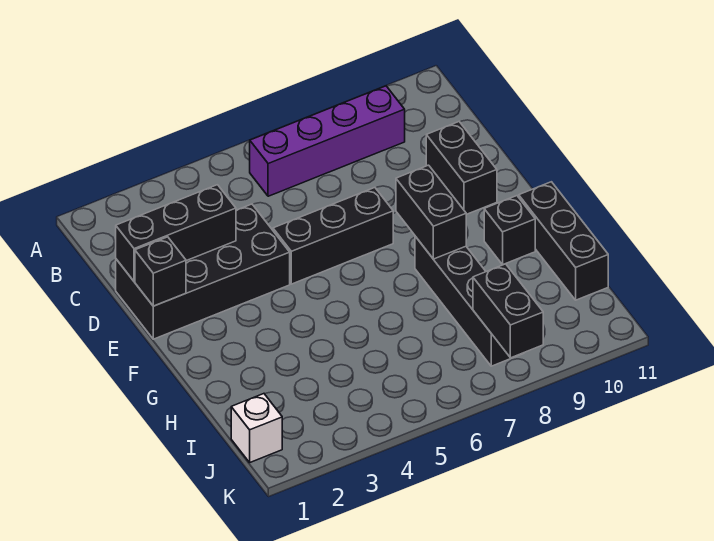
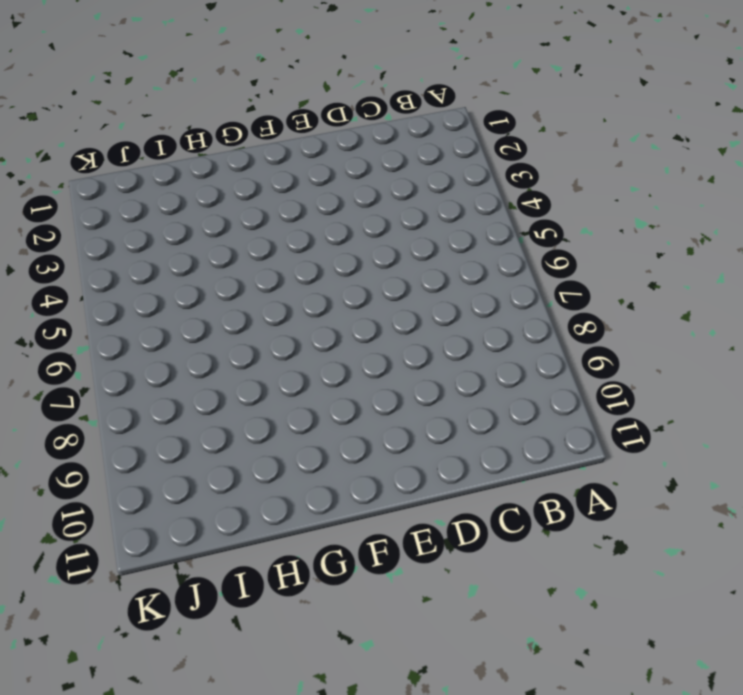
none -> purple 1x4 brick [250,86,405,196]
none -> black 2x4 brick [116,204,290,339]
none -> black 1x2 brick [426,122,497,214]

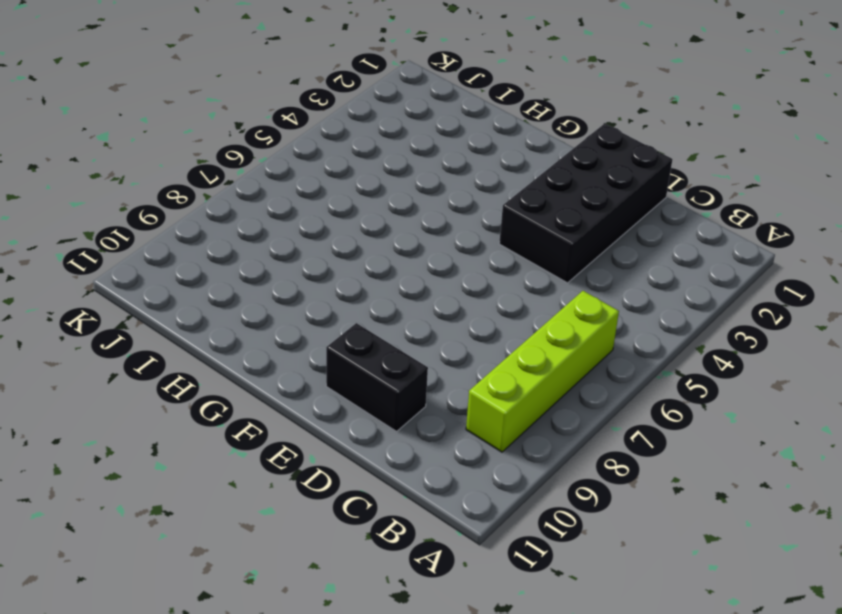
lime 1x4 brick [466,291,619,452] -> purple 1x4 brick [250,86,405,196]
none -> black 1x3 brick [273,188,393,284]
none -> black 1x4 brick [415,236,524,366]
none -> black 1x1 brick [484,196,535,265]

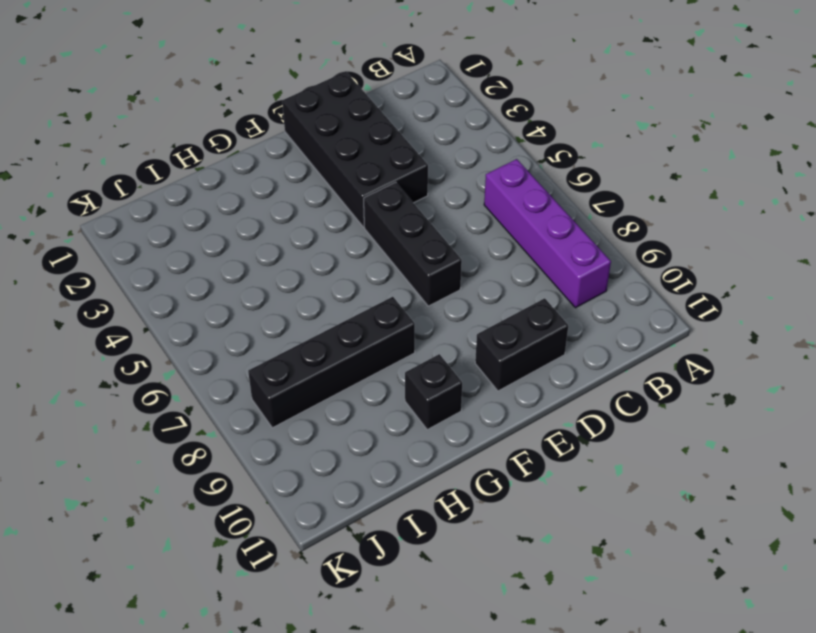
none -> black 1x3 brick [519,182,608,300]
none -> white 1x1 brick [231,394,282,462]
none -> black 1x3 brick [116,185,236,281]

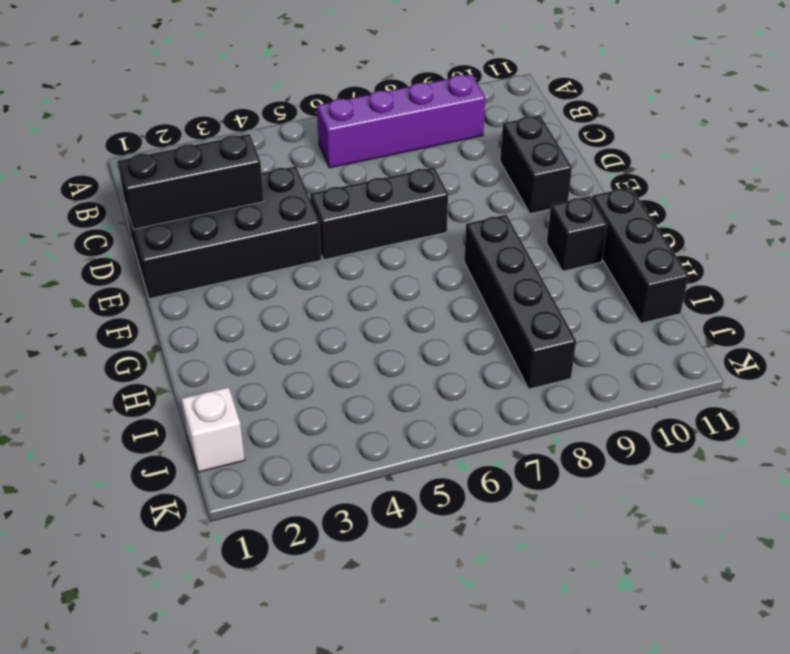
none -> black 1x1 brick [135,237,186,306]
none -> black 1x2 brick [396,165,466,259]
none -> black 1x2 brick [473,264,543,358]

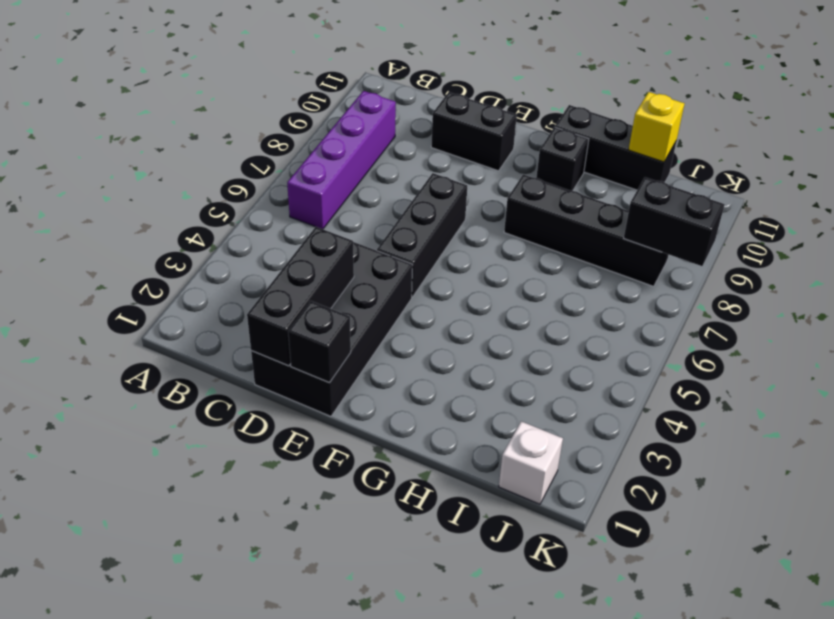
yellow 1x1 brick [629,92,685,162] -> none
none -> black 1x2 brick [396,165,466,259]

